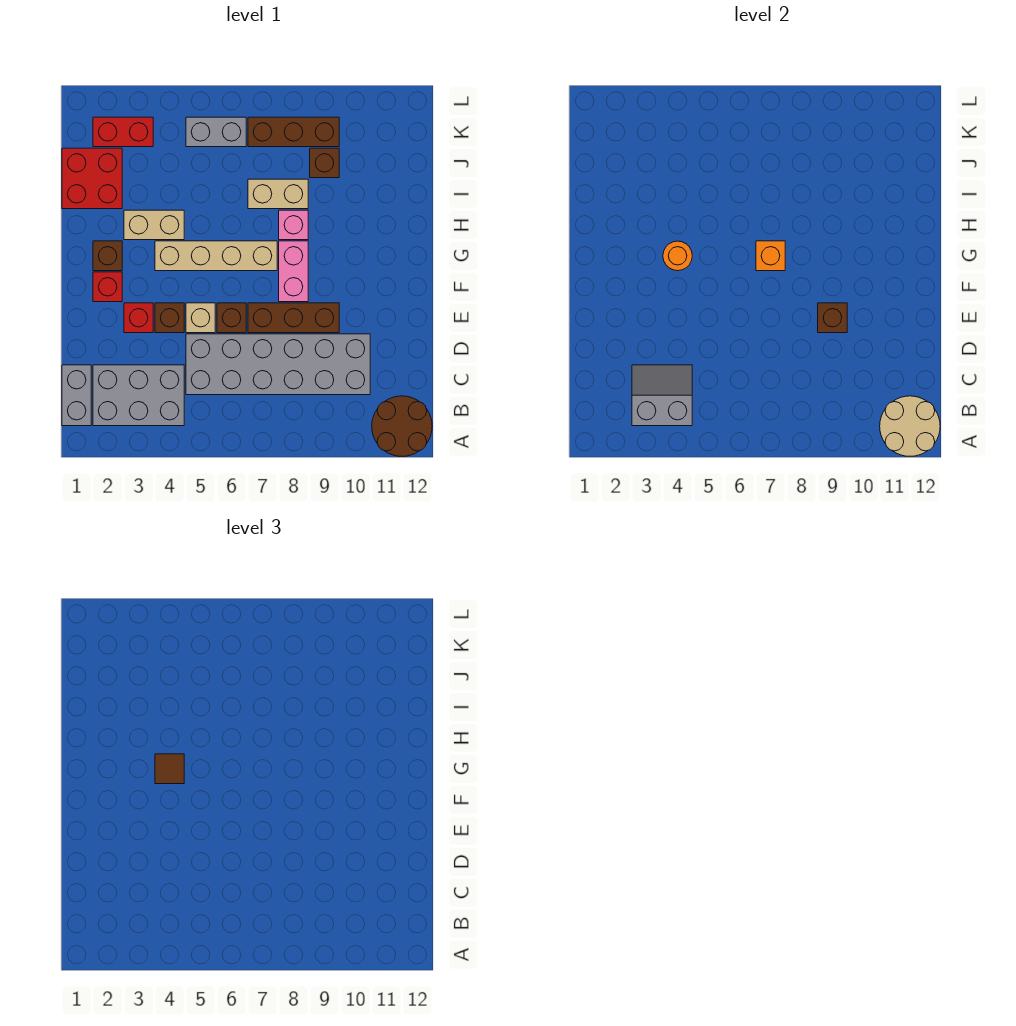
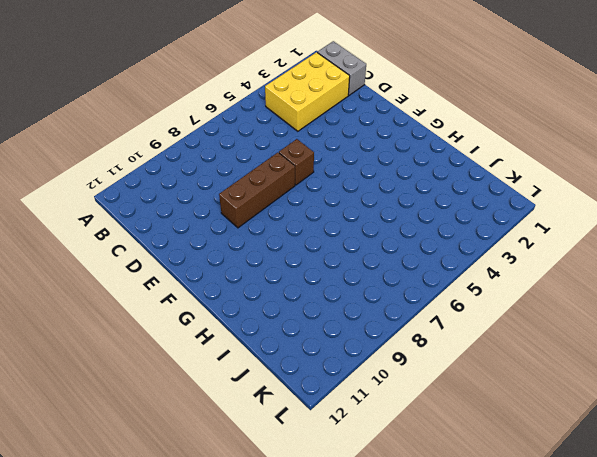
yellow 2x3 brick [265,52,350,131] -> grey 2x3 brick [93,365,184,426]
none -> brown 2x2 round brick [372,396,432,456]
none -> grey 2x6 brick [186,334,370,395]
none -> red 1x1 brick [124,303,153,333]

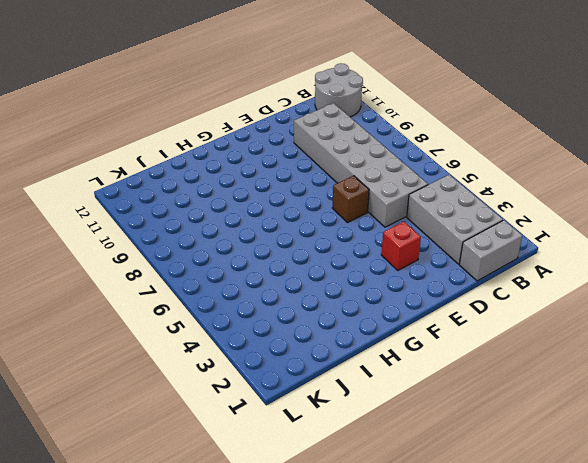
grey 2x2 round brick [315,63,363,117] -> brown 2x2 round brick [372,396,432,456]
none -> brown 1x1 brick [155,303,184,333]
none -> tan 1x1 brick [186,303,215,333]
none -> brown 1x3 brick [248,303,339,333]

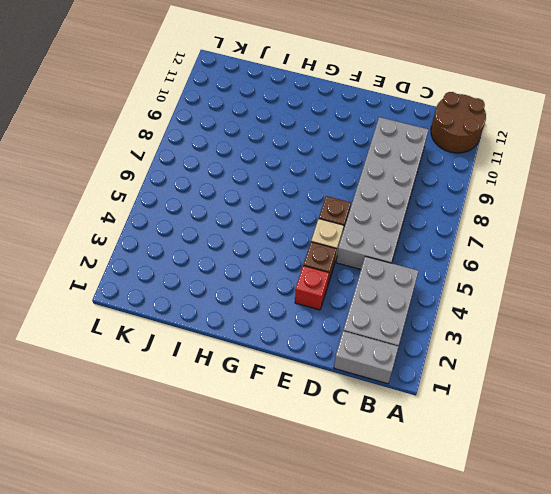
none -> brown 1x3 brick [248,303,339,333]
none -> red 1x1 brick [93,272,122,302]
none -> pink 1x2 brick [279,241,308,302]

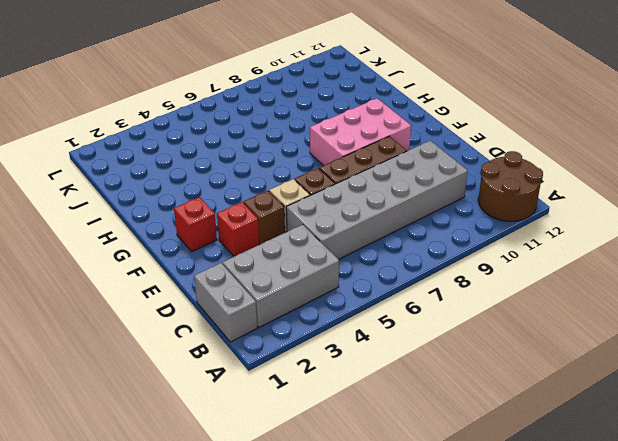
pink 2x3 brick [310,98,411,166] -> pink 1x2 brick [279,241,308,302]
none -> brown 1x1 brick [93,241,122,271]
none -> tan 1x4 brick [155,241,277,271]
none -> tan 1x2 brick [124,210,184,240]

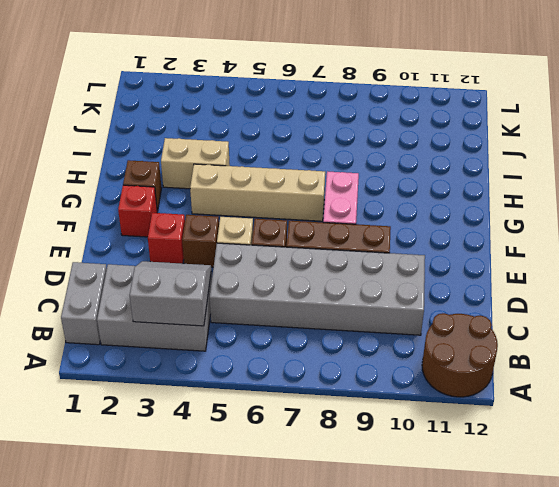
none -> pink 1x1 brick [279,210,308,240]
none -> red 2x2 brick [62,148,122,209]
none -> tan 1x2 brick [248,179,308,209]

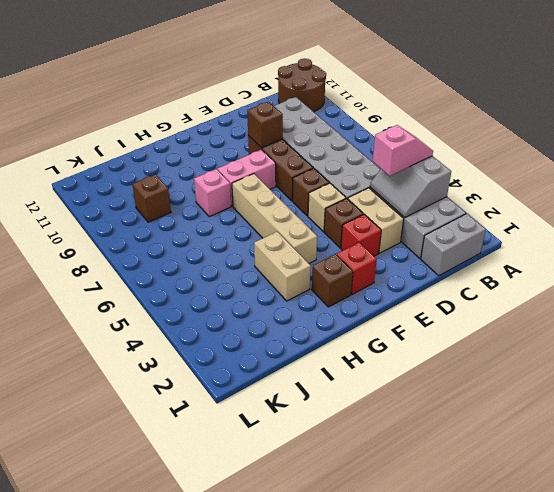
pink 1x2 slope [373,125,433,176] -> none
tan 1x2 brick [348,188,404,253] -> tan 1x2 brick moved to [248,179,308,209]
none -> red 2x2 brick [62,148,122,209]
none -> red 1x2 brick [93,117,153,147]
none -> grey 1x2 brick [186,117,246,147]

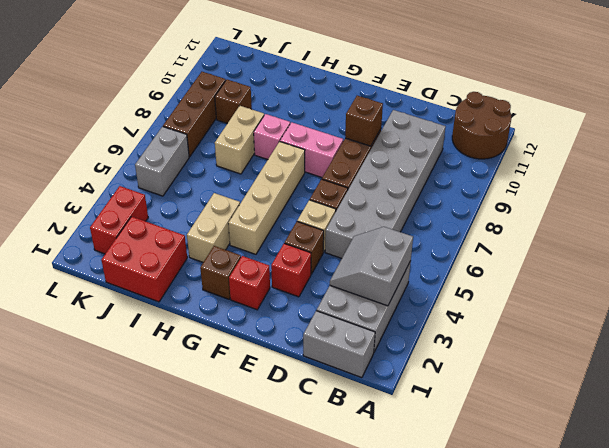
none -> tan 2x2 round brick [880,396,940,456]
none -> orange 1x1 round brick [663,241,692,271]
none -> orange 1x1 brick [756,241,785,271]

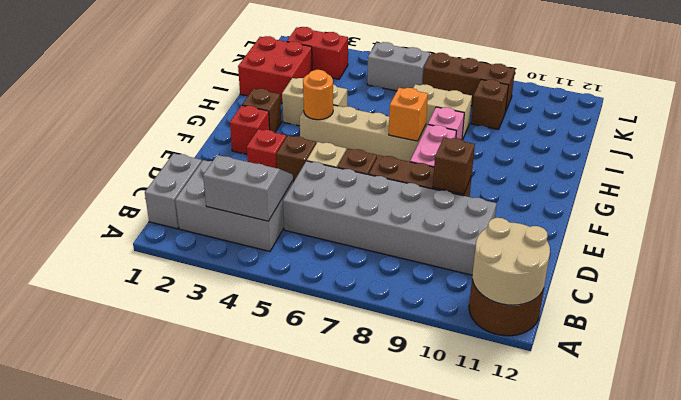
none -> brown 1x1 tile [155,754,184,784]

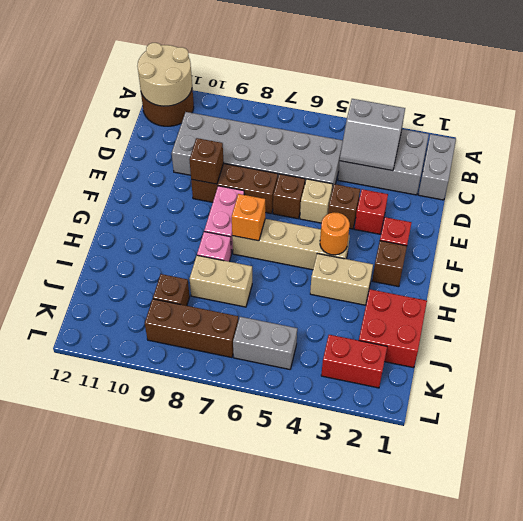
none -> brown 1x1 tile [155,754,184,784]

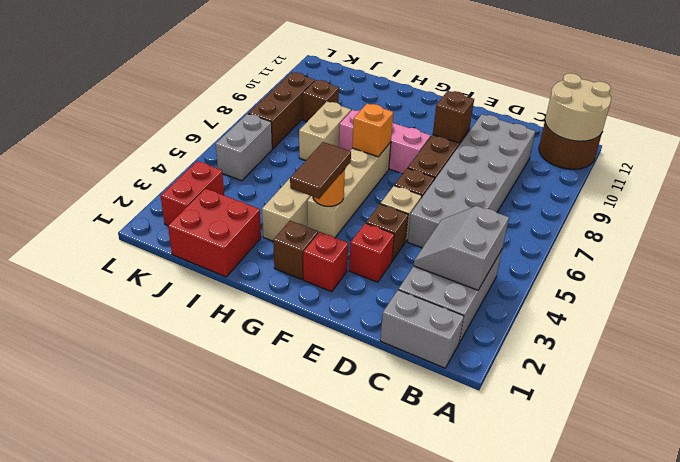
brown 1x2 tile [290,142,351,199] -> brown 1x1 tile [155,754,184,784]

